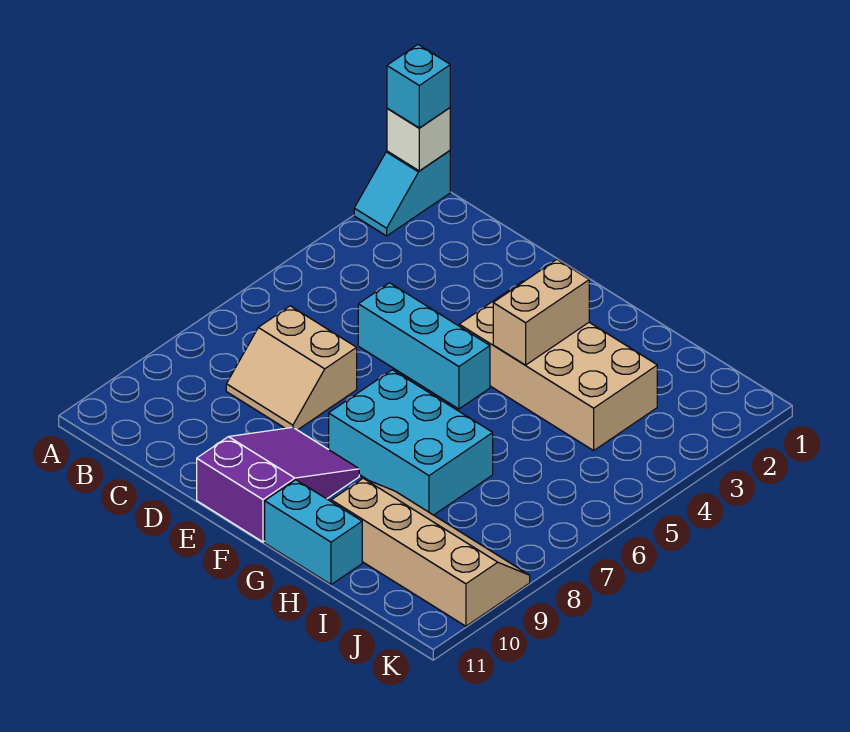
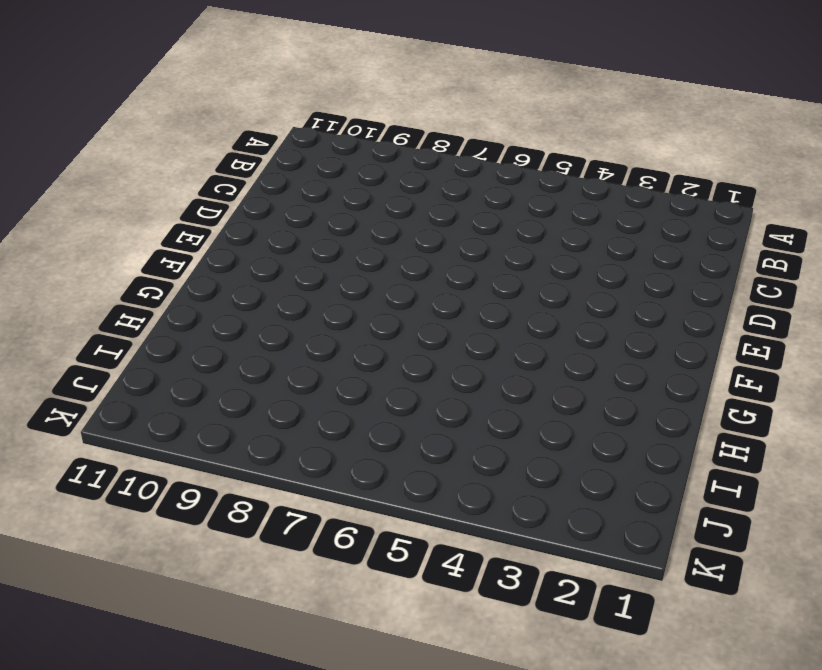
none -> cyan 1x2 slope [354,151,450,236]
none -> tan 2x2 slope [226,306,357,430]

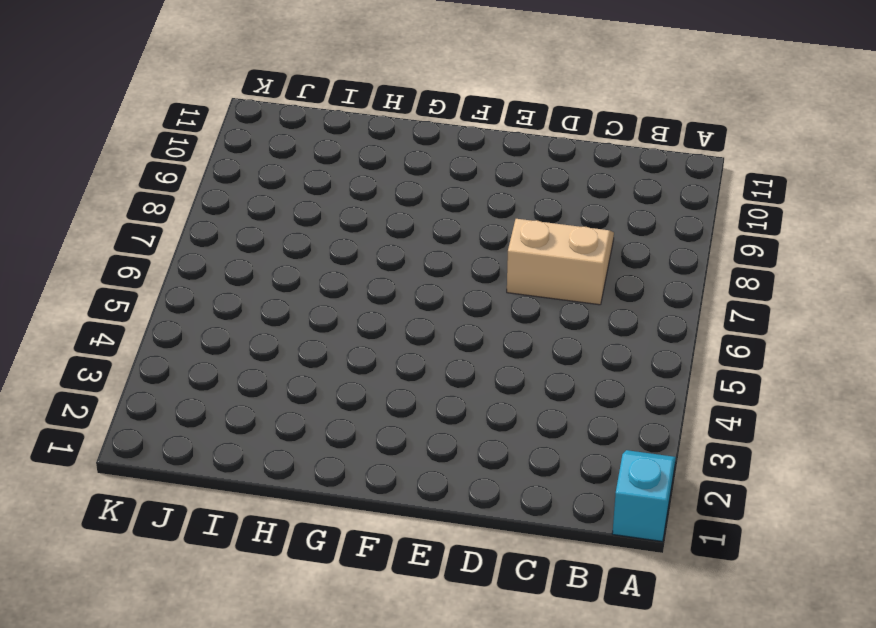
none -> cyan 1x3 brick [358,283,490,409]
none -> purple 2x3 slope [197,427,359,542]

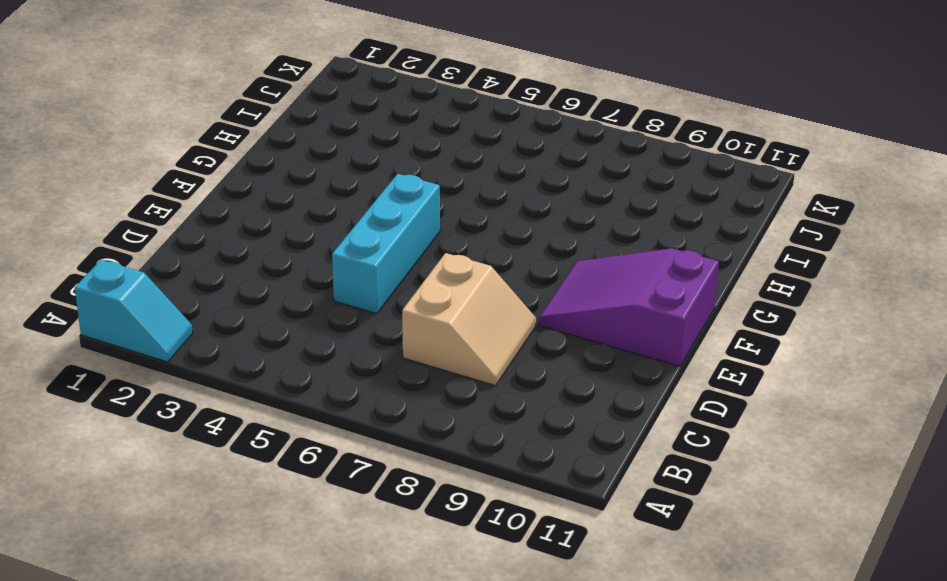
none -> tan 2x4 brick [459,281,657,450]
none -> cyan 2x3 brick [329,370,493,515]

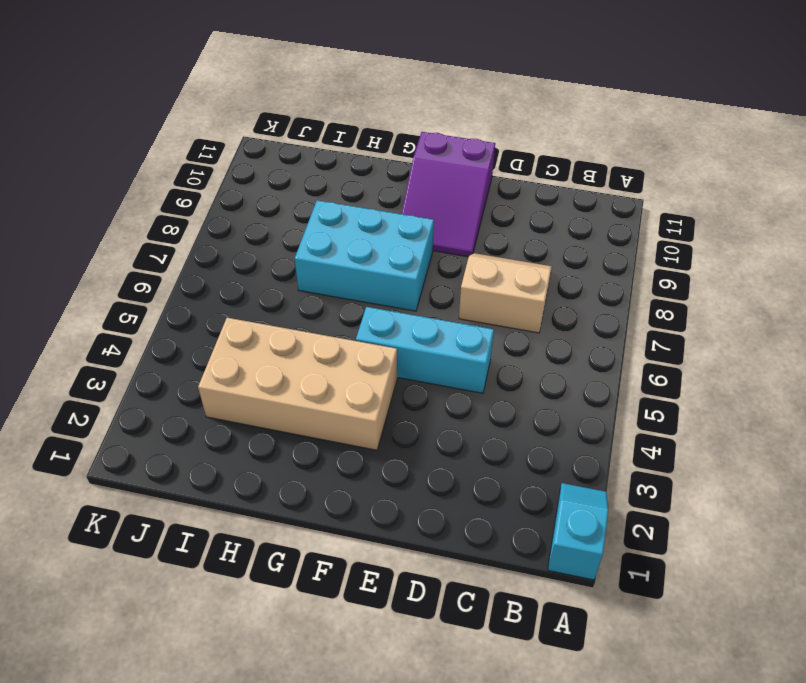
none -> cyan 1x2 brick [265,480,362,585]
none -> tan 2x4 slope [331,478,530,626]

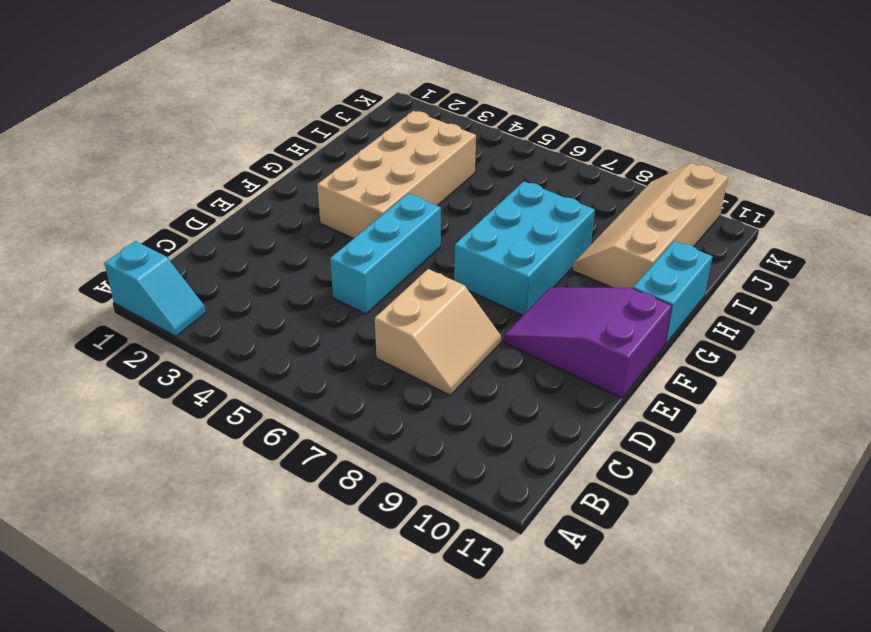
none -> white 1x1 brick [387,108,450,171]
none -> tan 1x2 brick [493,260,589,365]

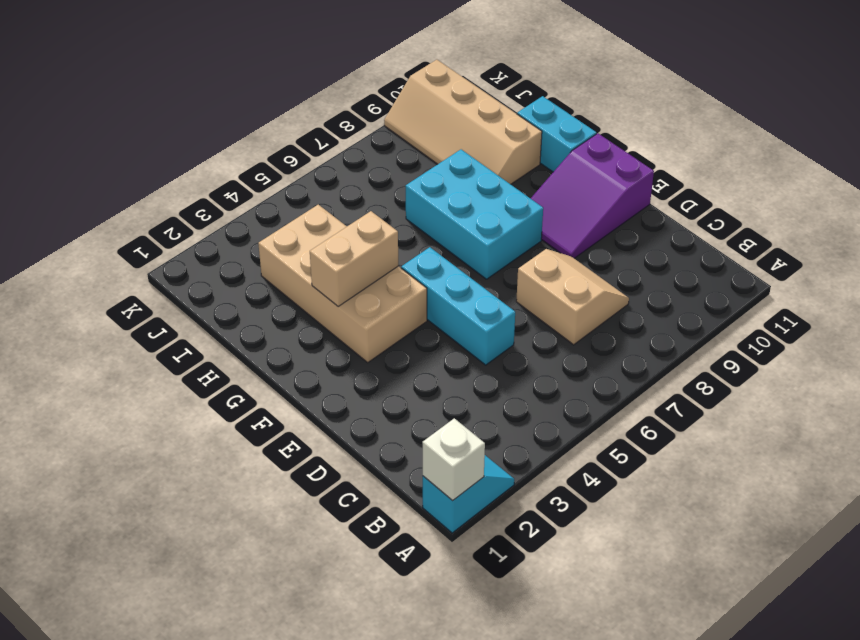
none -> cyan 1x1 brick [387,45,450,128]

